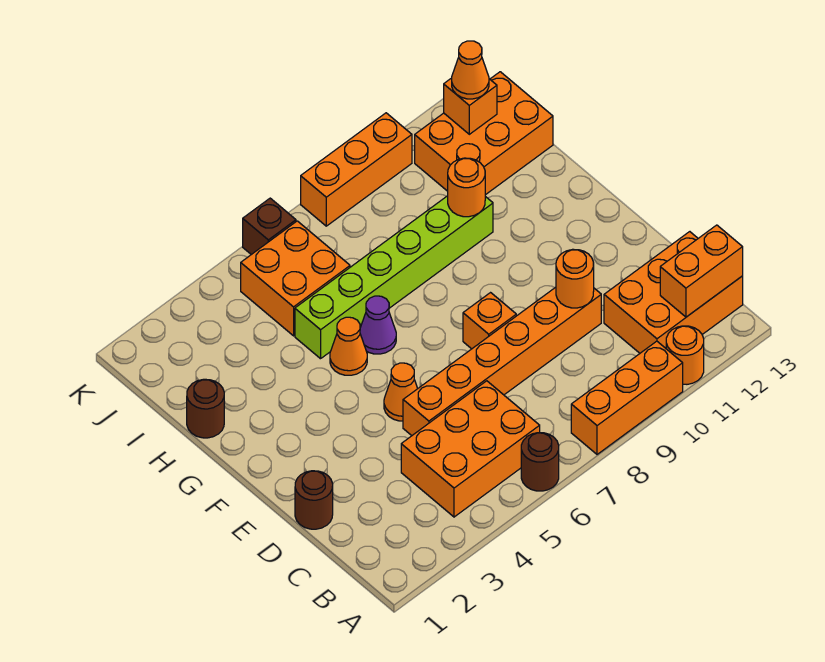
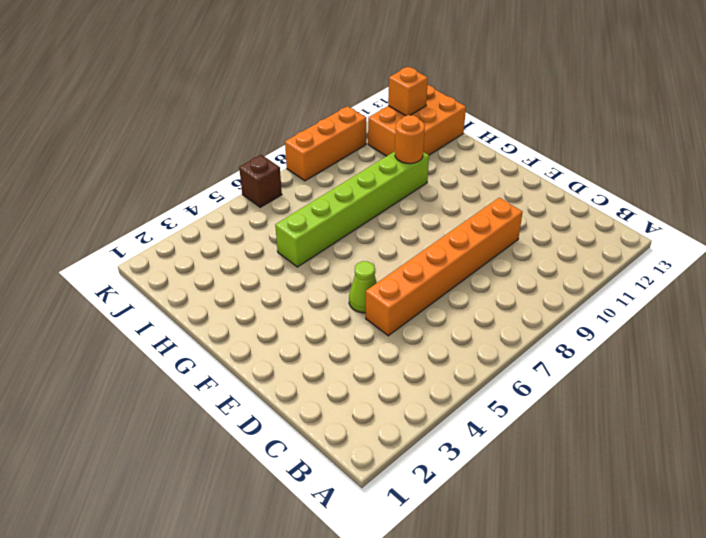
lime 1x1 cone [349,261,377,313] -> orange 1x1 cone [384,363,418,421]
none -> brown 1x1 round brick [521,433,559,491]
none -> orange 1x3 brick [571,341,683,454]
none -> orange 1x1 round brick [666,326,704,384]

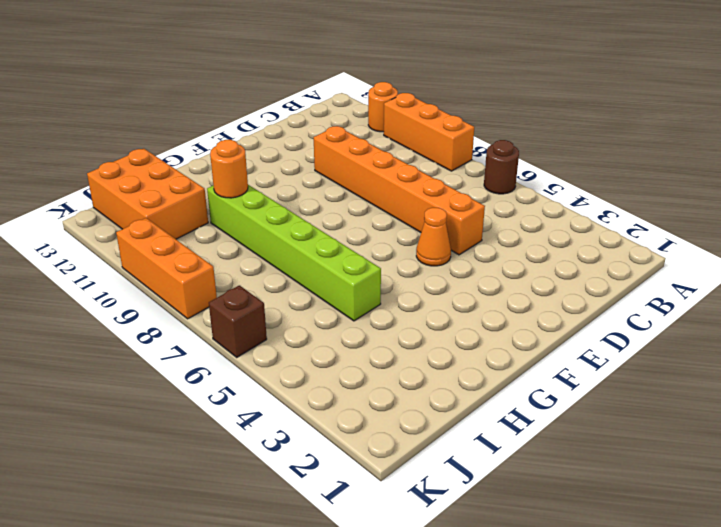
none -> orange 2x3 brick [401,381,540,517]
none -> orange 2x3 brick [604,232,743,353]
none -> brown 1x1 round brick [295,471,333,529]

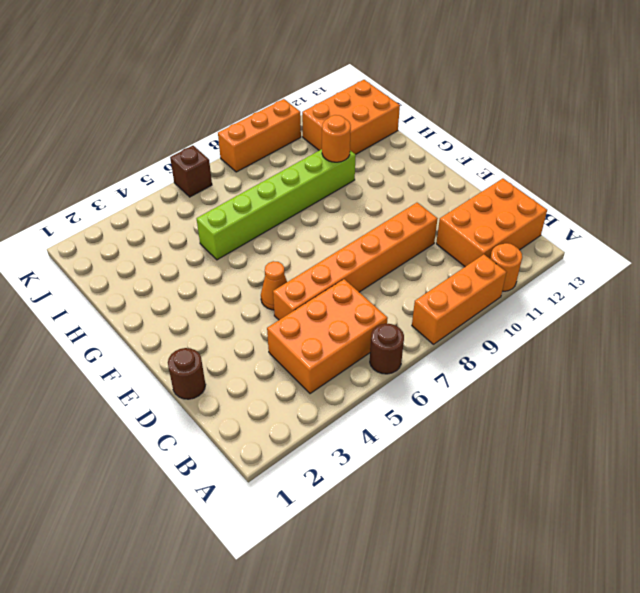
none -> orange 1x1 brick [463,293,516,349]
none -> orange 1x1 cone [330,317,367,375]
none -> purple 1x1 cone [360,296,396,354]

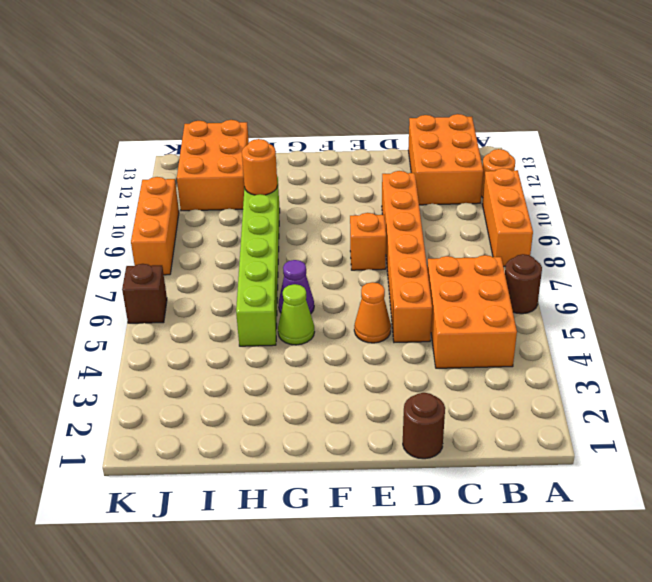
lime 1x1 cone [278,284,314,345] -> orange 1x1 cone [330,317,367,375]
none -> brown 1x1 round brick [187,379,224,438]
none -> orange 2x2 brick [241,221,350,336]
none -> orange 1x2 brick [660,225,743,317]

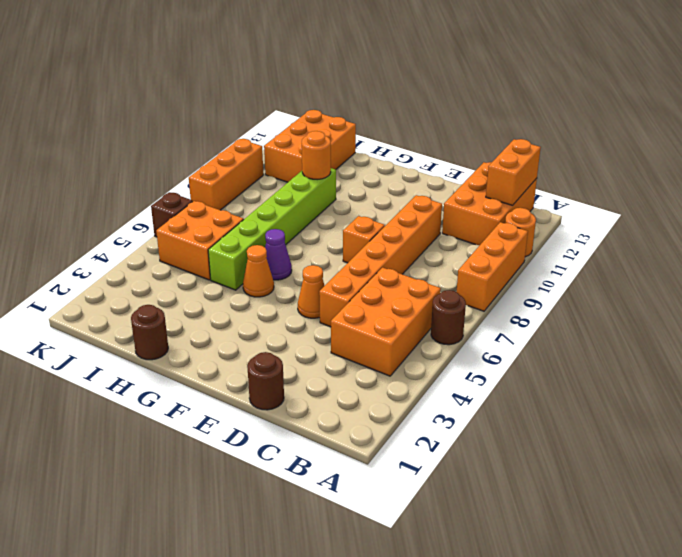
none -> orange 1x1 round brick [556,249,594,308]
none -> orange 1x1 brick [444,78,497,134]
none -> orange 1x1 cone [452,41,489,99]

